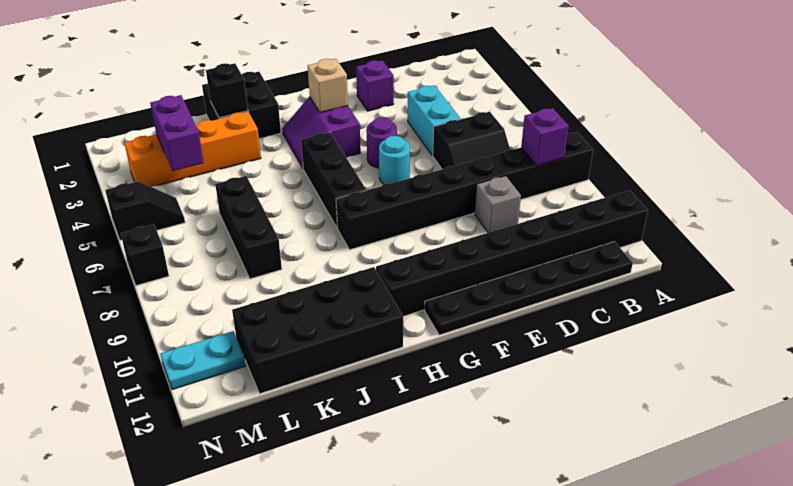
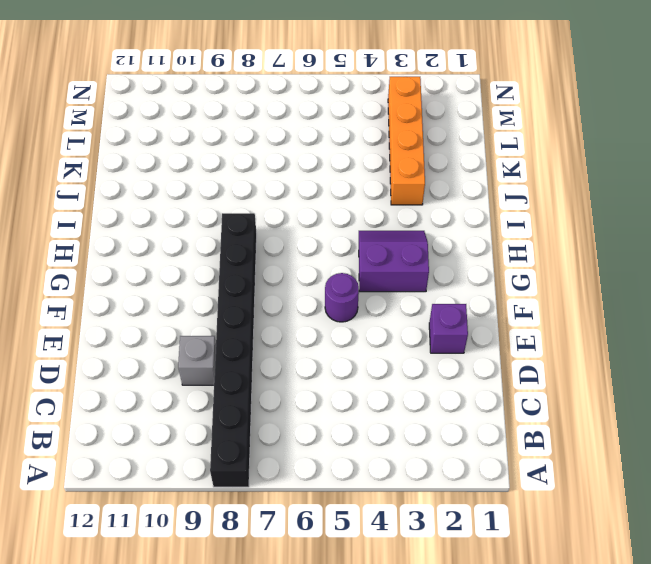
none -> black 1x8 brick [376,190,648,316]
none -> black 1x6 plate [425,242,633,335]
none -> black 2x2 slope [433,112,510,169]

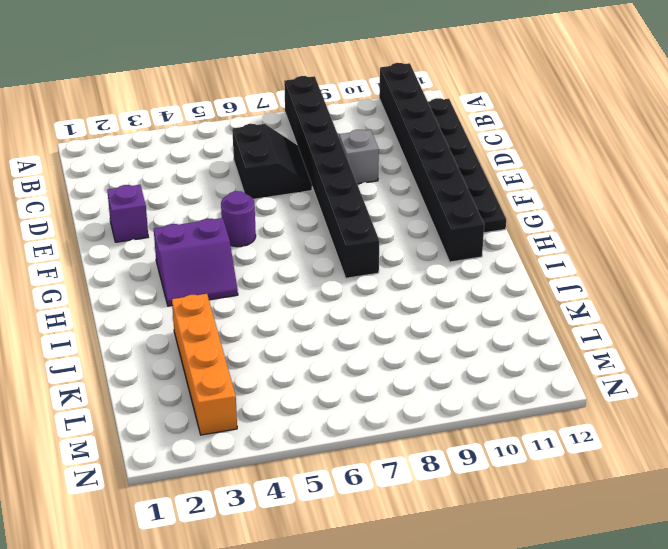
none -> cyan 1x2 brick [408,85,461,155]
none -> cyan 1x1 round brick [379,136,410,184]
none -> black 1x3 brick [301,132,366,227]

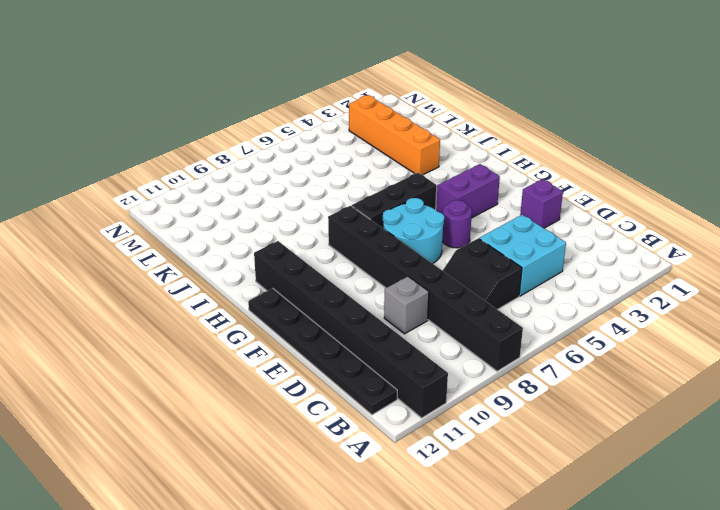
cyan 2x2 brick [479,215,566,296] -> cyan 1x2 brick [408,85,461,155]
cyan 2x2 round brick [383,198,444,264] -> cyan 1x1 round brick [379,136,410,184]
none -> black 2x2 brick [202,72,281,139]
none -> black 2x4 brick [232,267,403,394]
none -> black 1x3 brick [215,176,282,279]

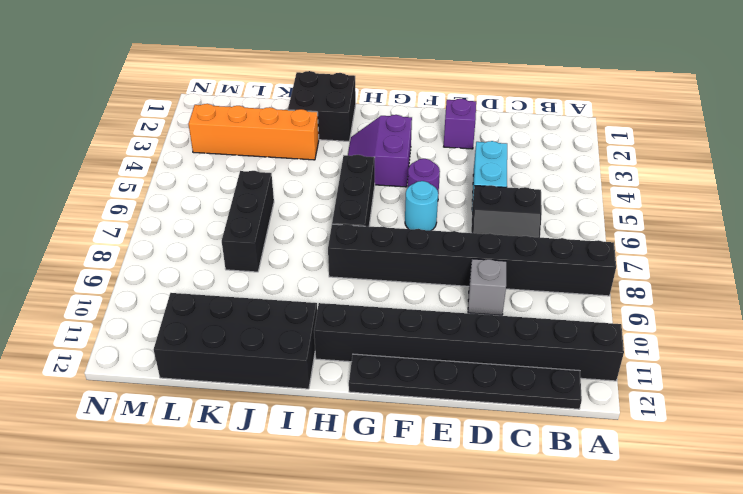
none -> black 1x2 slope [105,181,185,240]
none -> cyan 1x2 plate [161,331,246,390]
none -> black 1x1 brick [120,224,169,286]

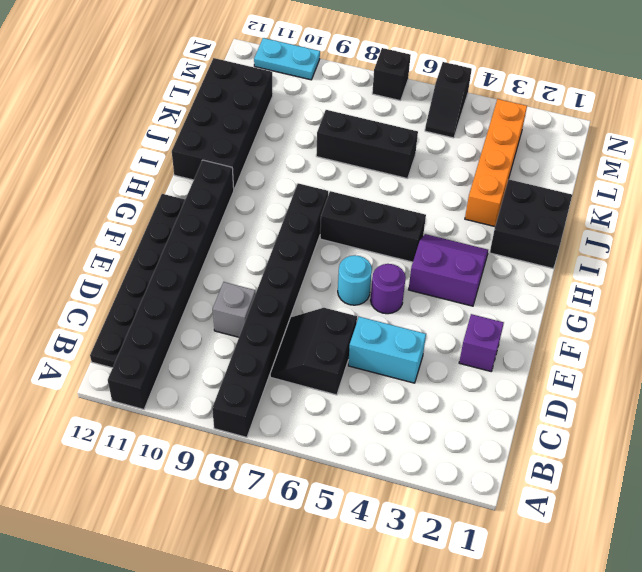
cyan 1x2 plate [254,38,320,80] -> cyan 1x2 plate turned to [161,331,246,390]
none -> purple 1x1 brick [521,108,569,165]
none -> tan 1x1 brick [308,59,348,113]
none -> black 1x1 brick [206,63,248,118]

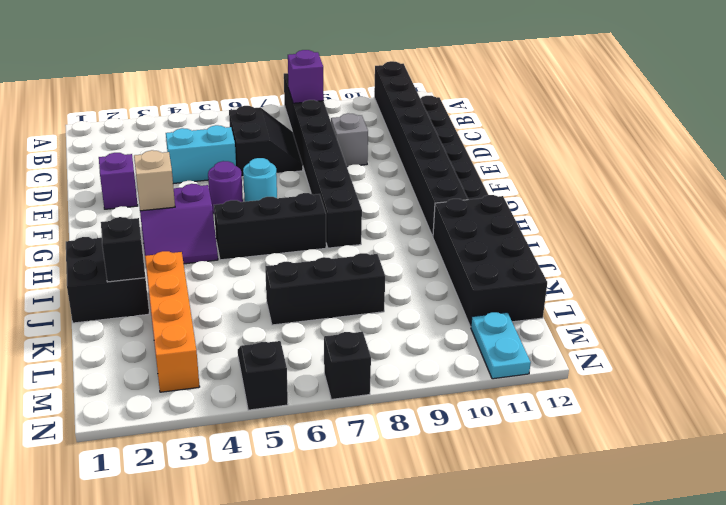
none -> purple 1x2 brick [150,95,204,171]

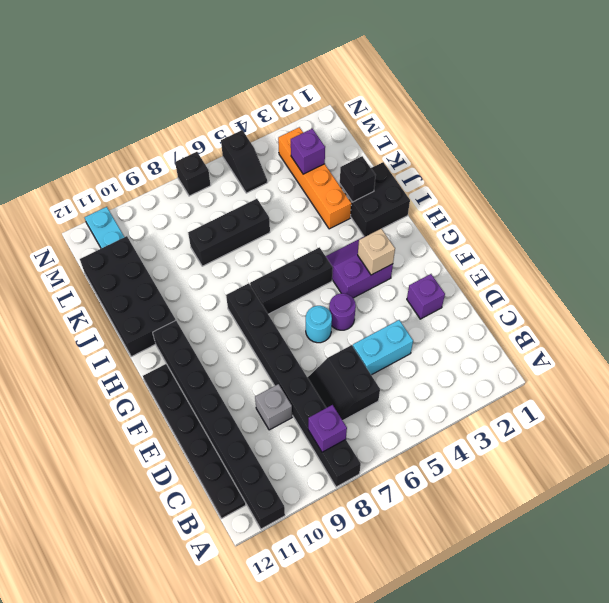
purple 1x1 brick [291,129,325,174] -> purple 1x2 brick [150,95,204,171]

